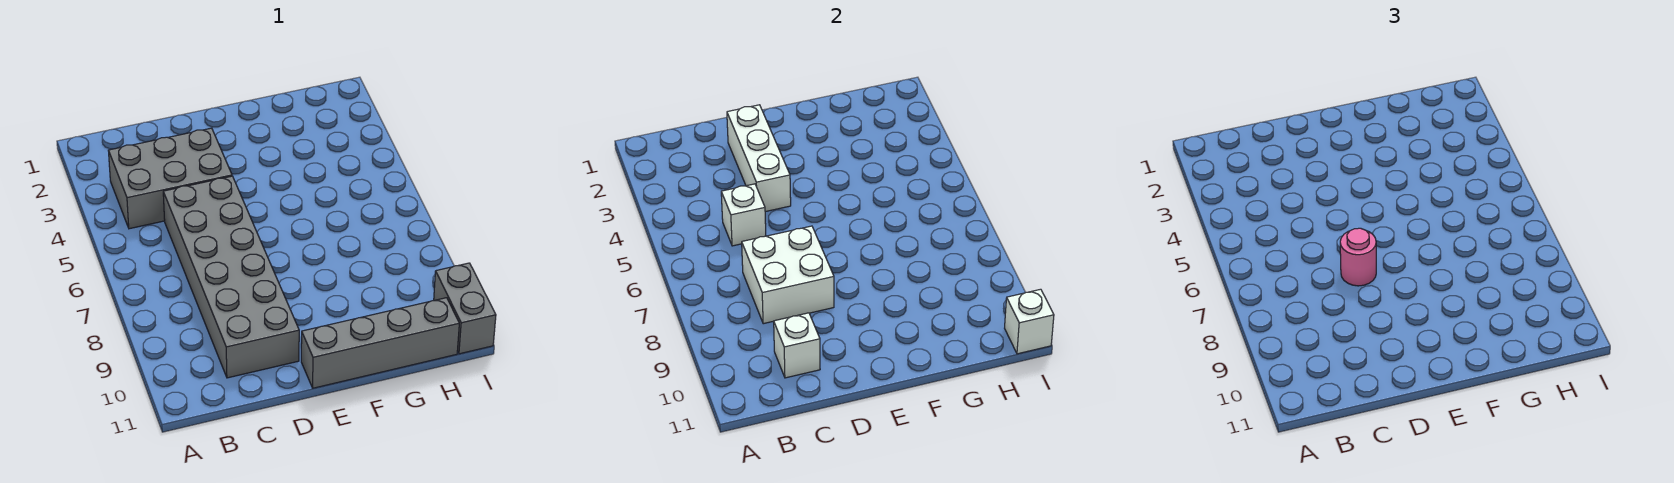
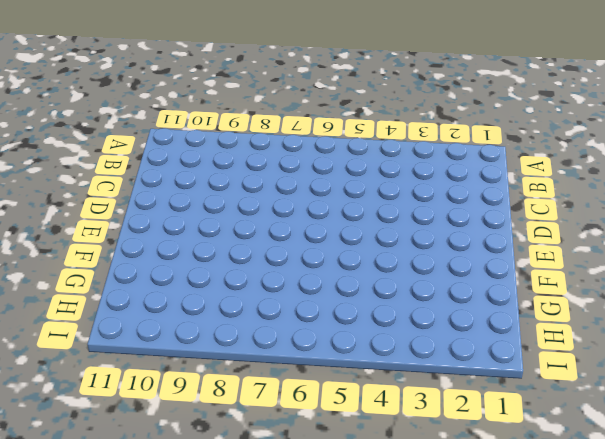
none -> grey 2x3 brick [108,128,232,229]
none -> grey 2x6 brick [163,176,299,378]

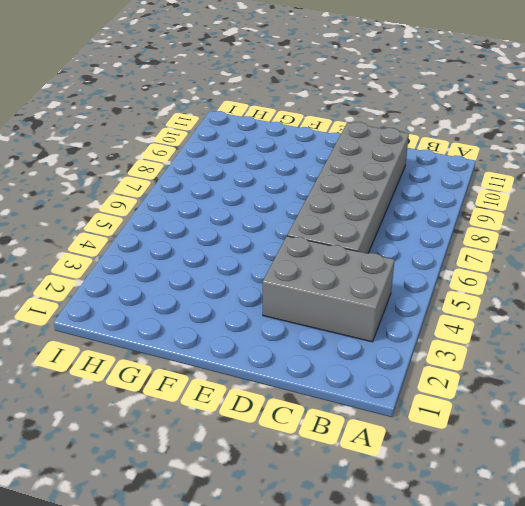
none -> grey 1x4 brick [301,298,459,388]
none -> grey 1x2 brick [434,263,496,354]

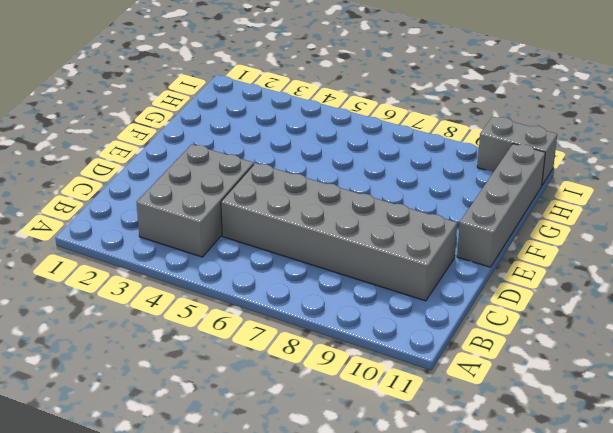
none -> white 1x1 brick [721,184,766,246]
none -> white 2x2 brick [742,226,834,324]

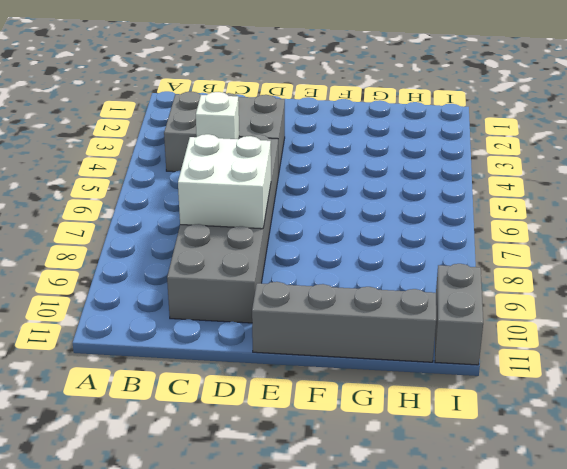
none -> white 1x1 brick [774,313,820,378]
none -> white 1x3 brick [727,105,791,212]

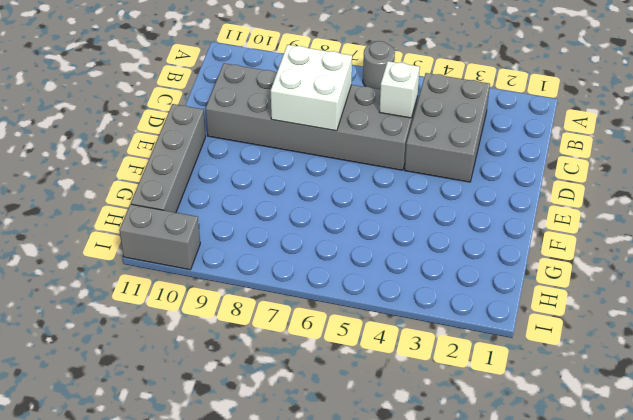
grey 1x1 round brick [363,41,395,90] -> none
none -> white 1x1 brick [774,313,820,378]
none -> white 1x3 brick [727,105,791,212]

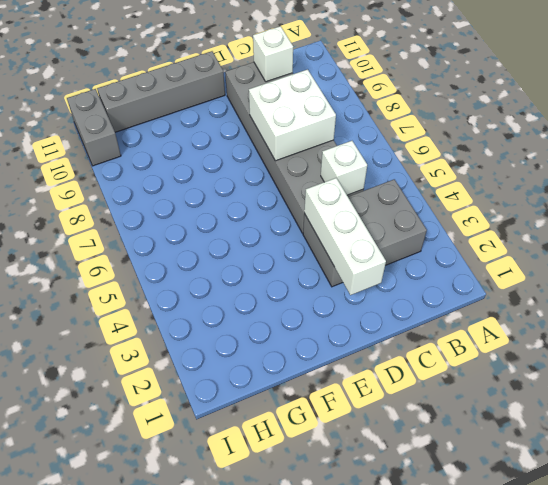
none -> white 1x1 brick [1005,289,1054,354]
none -> pink 1x1 round brick [1340,228,1376,286]

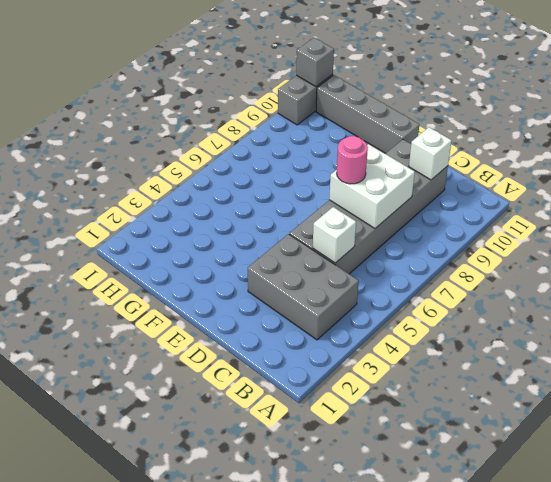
grey 1x1 brick [296,38,334,87] -> white 1x1 brick [1005,289,1054,354]
none -> white 1x3 brick [727,105,791,212]

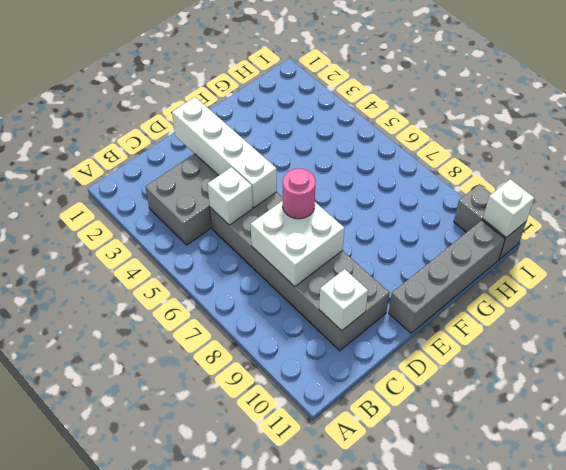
white 1x4 brick [172,97,277,208] -> white 1x3 brick [727,105,791,212]

